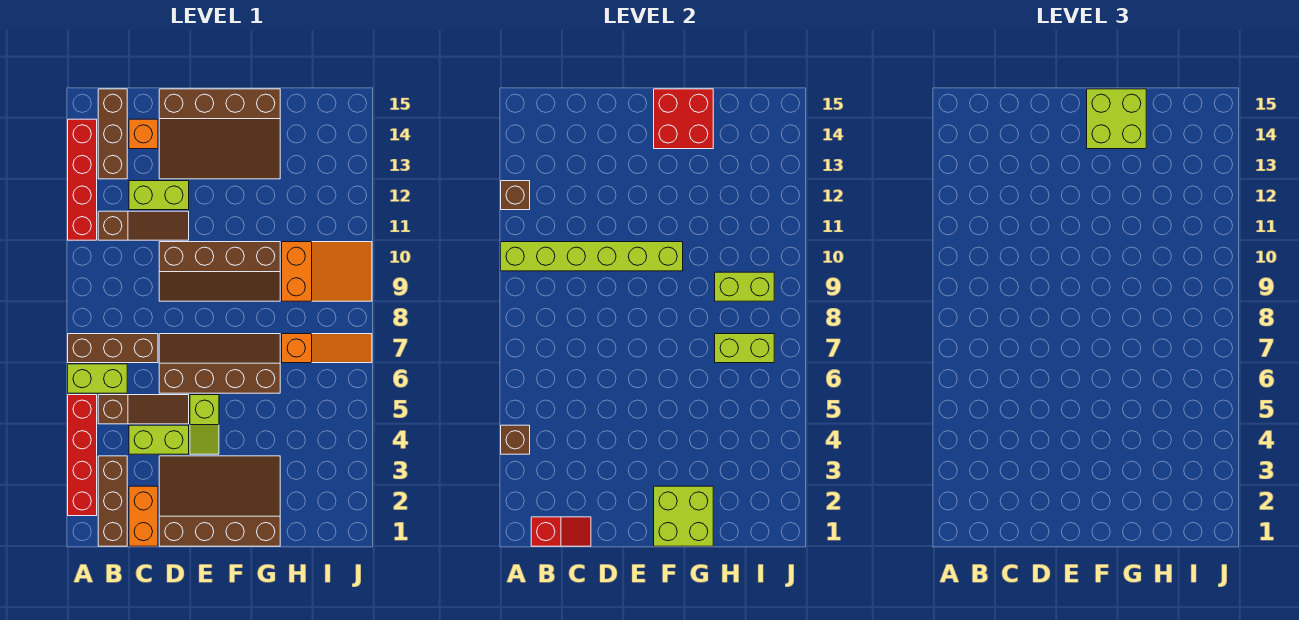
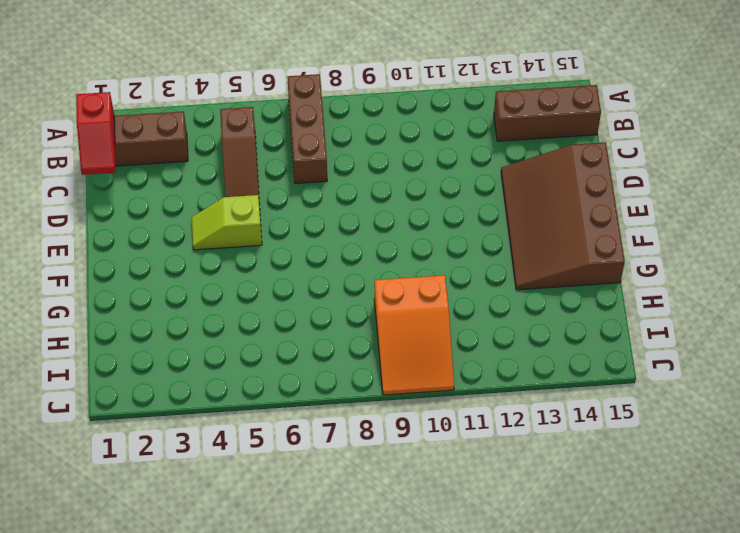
none -> red 1x4 brick [68,395,97,516]
none -> lime 1x2 brick [68,364,127,393]
none -> red 1x4 brick [68,119,97,240]

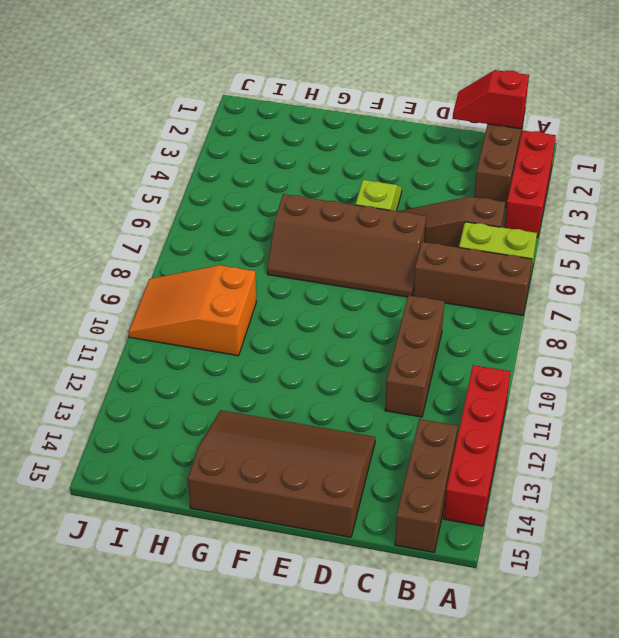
red 1x3 brick [504,130,556,237] -> red 1x4 brick [68,395,97,516]
brown 1x3 brick [385,295,444,417] -> brown 1x3 slope [98,211,189,240]
none -> orange 1x2 brick [129,486,158,546]
none -> lime 1x2 brick [129,425,189,454]
none -> lime 1x2 brick [129,181,189,210]

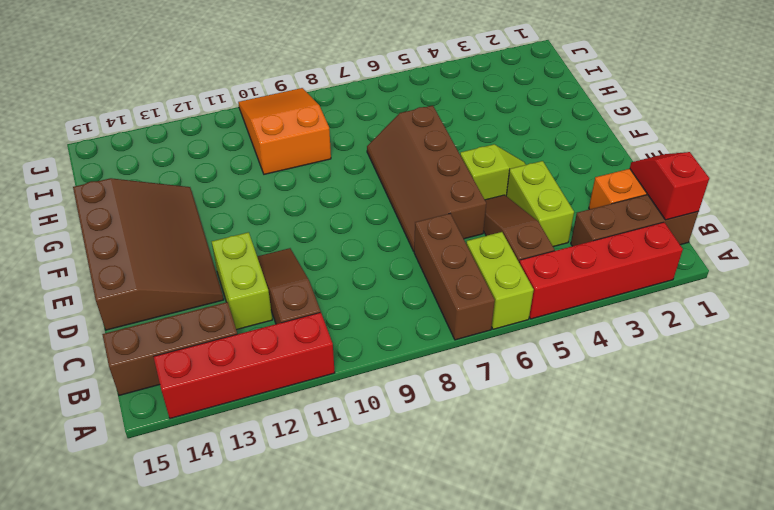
none -> orange 1x1 brick [129,119,158,149]
none -> brown 3x4 slope [159,456,280,546]
none -> brown 2x4 slope [159,242,280,301]

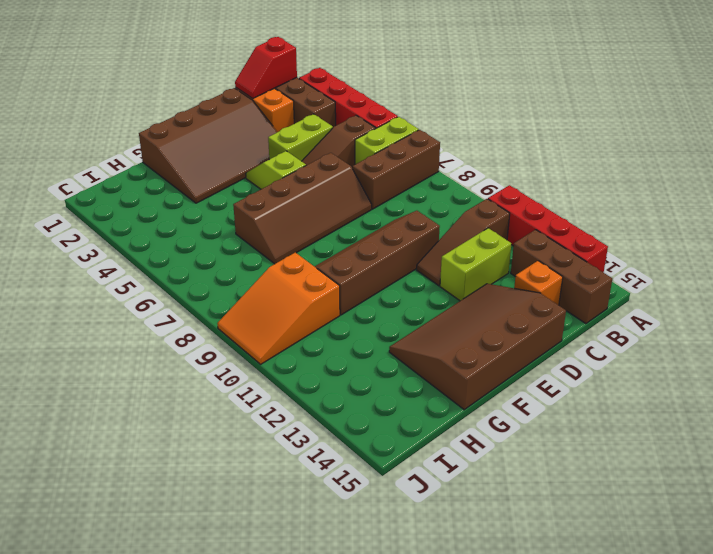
none -> orange 1x3 slope [282,334,372,363]
none -> brown 1x1 brick [501,425,530,454]
none -> lime 1x6 brick [501,242,683,271]

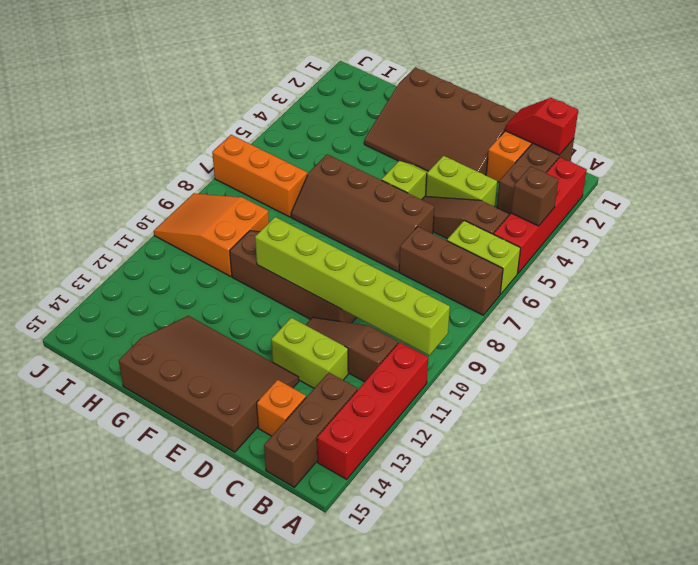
orange 1x3 brick [212,135,307,217] -> orange 1x3 slope [282,334,372,363]
none -> brown 1x1 brick [501,181,530,210]
none -> lime 2x2 brick [654,486,713,546]
none -> red 2x2 brick [654,89,713,149]

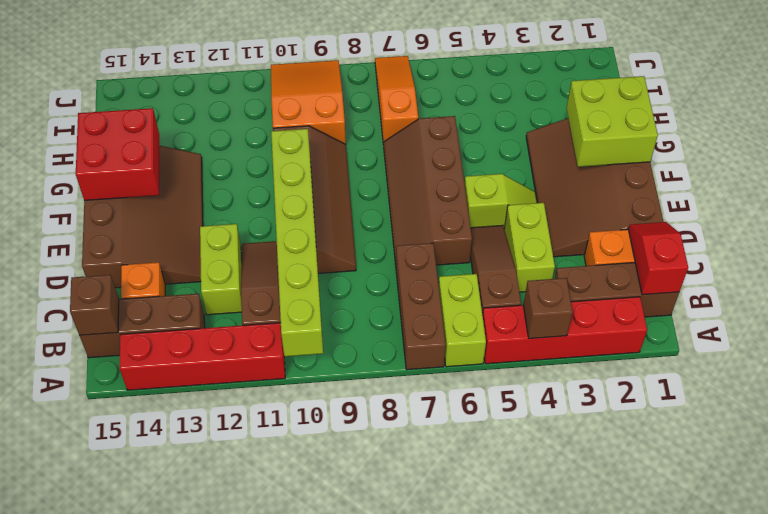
brown 1x1 brick [70,275,119,335] -> brown 1x1 brick moved to [501,181,530,210]
none -> lime 1x2 brick [715,334,774,363]
none -> lime 1x2 brick [715,272,774,301]
none -> lime 2x2 brick [1087,89,1146,149]

